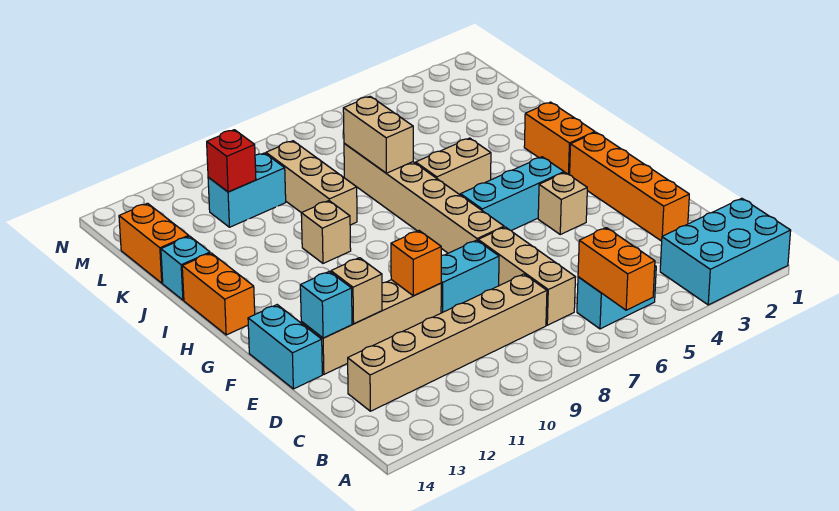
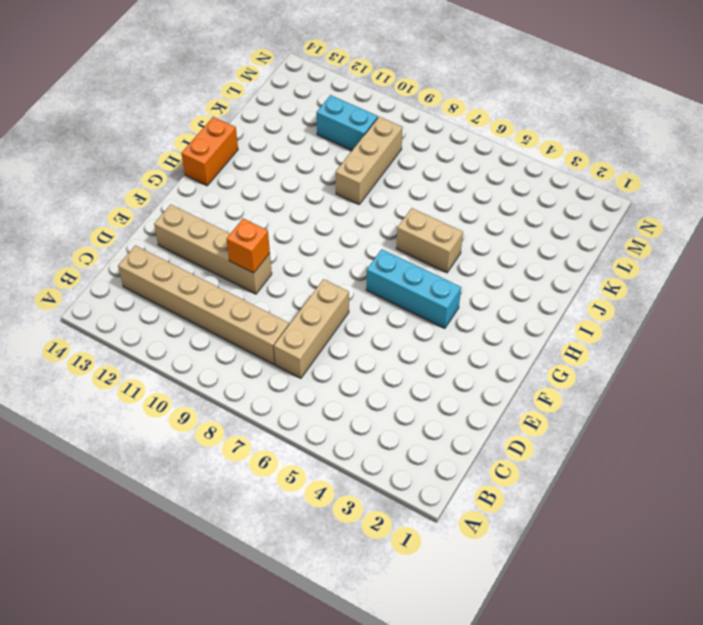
none -> cyan 2x3 brick [660,198,791,305]
none -> cyan 1x2 brick [577,266,656,329]
none -> orange 1x4 brick [570,132,689,241]

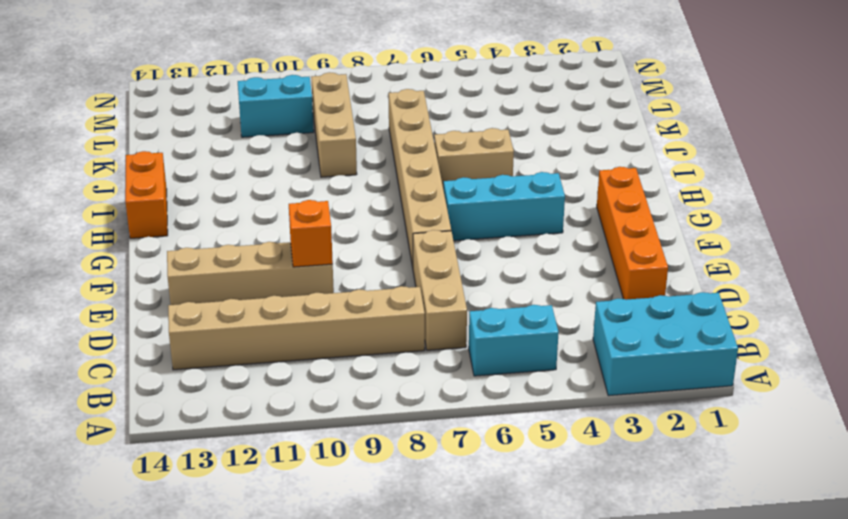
none -> cyan 1x2 brick [441,240,499,313]
none -> cyan 1x2 brick [248,305,322,389]
none -> tan 1x1 brick [538,173,587,234]

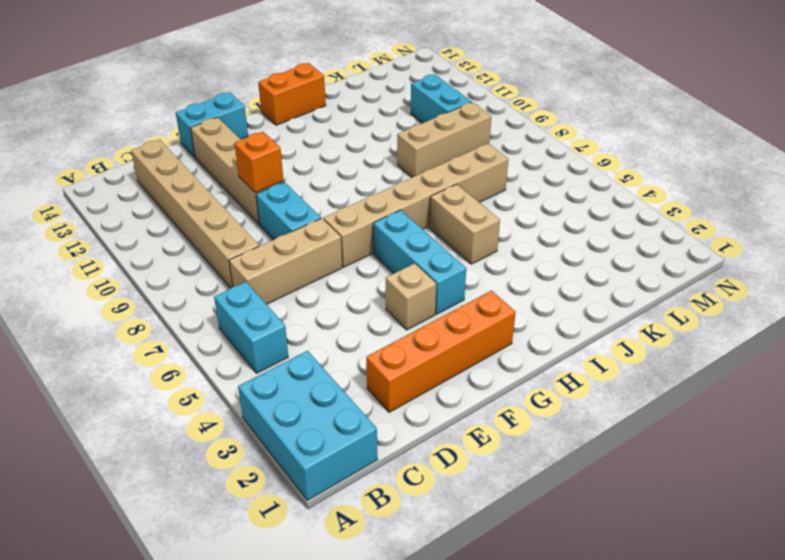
none -> orange 1x2 brick [524,102,595,175]
none -> tan 1x1 brick [301,201,351,263]
none -> cyan 1x1 brick [161,236,210,300]

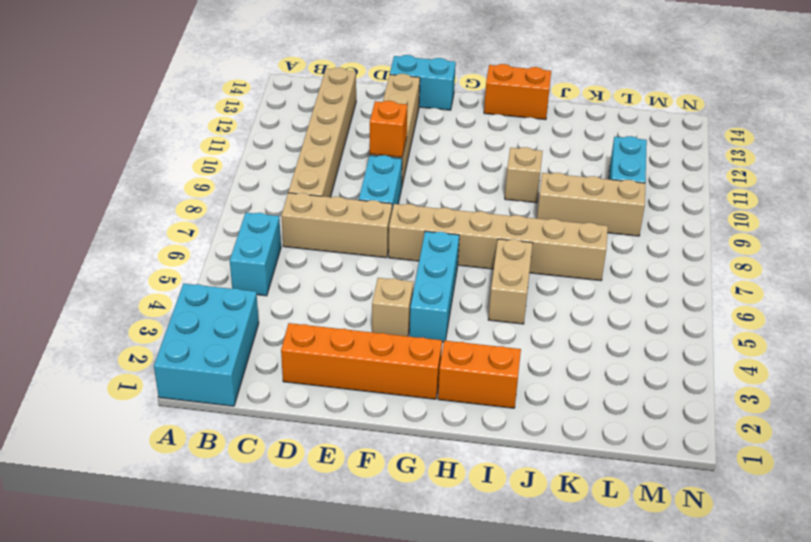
none -> cyan 1x1 brick [161,236,210,300]
none -> orange 1x2 brick [119,203,189,283]
none -> orange 1x2 brick [578,228,655,310]

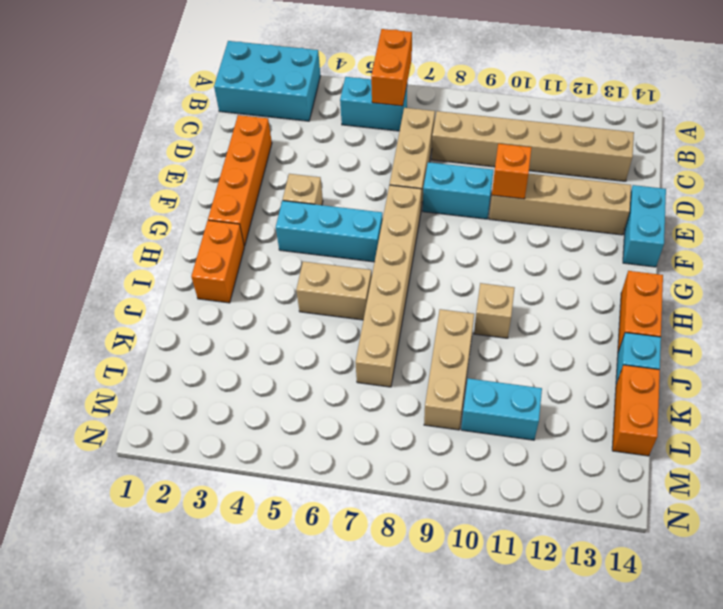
none -> tan 1x1 brick [331,258,382,324]
none -> cyan 1x1 brick [300,271,352,338]
none -> tan 1x2 brick [343,96,413,173]

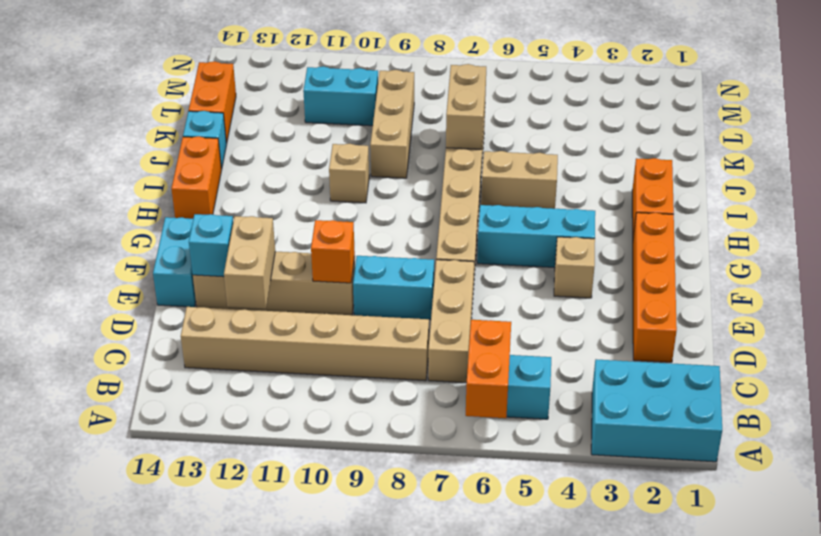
tan 1x2 brick [224,216,275,309] -> tan 1x1 brick [331,258,382,324]
none -> red 1x1 brick [207,130,256,192]

